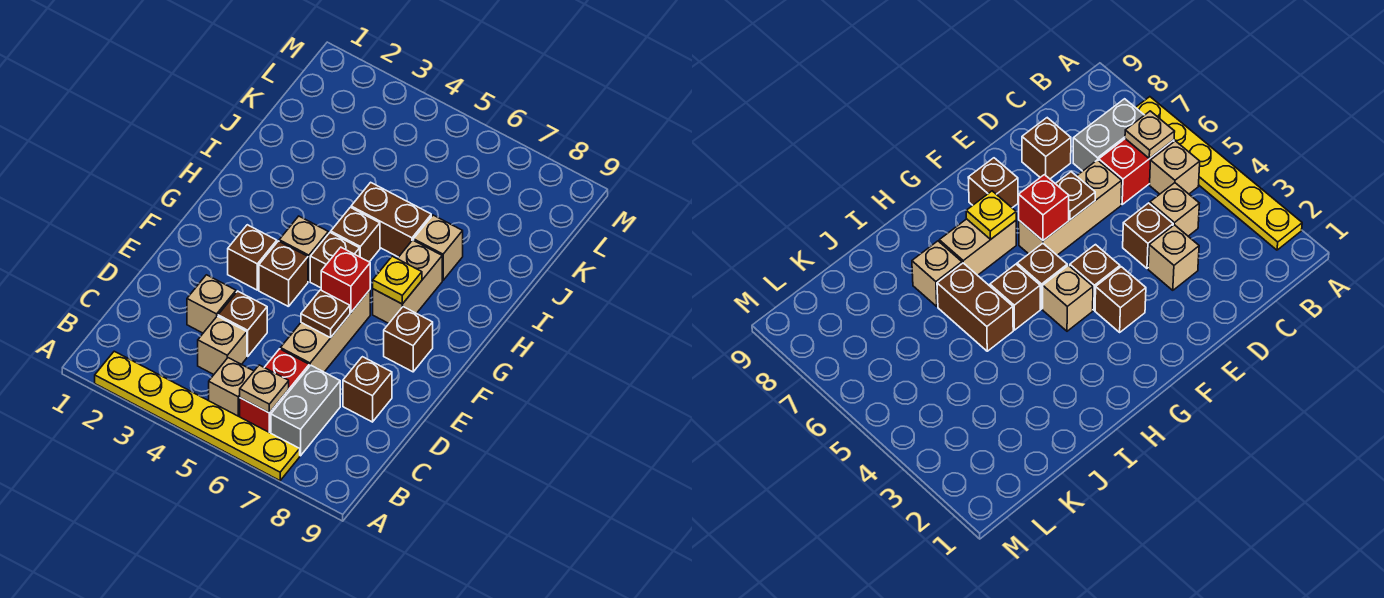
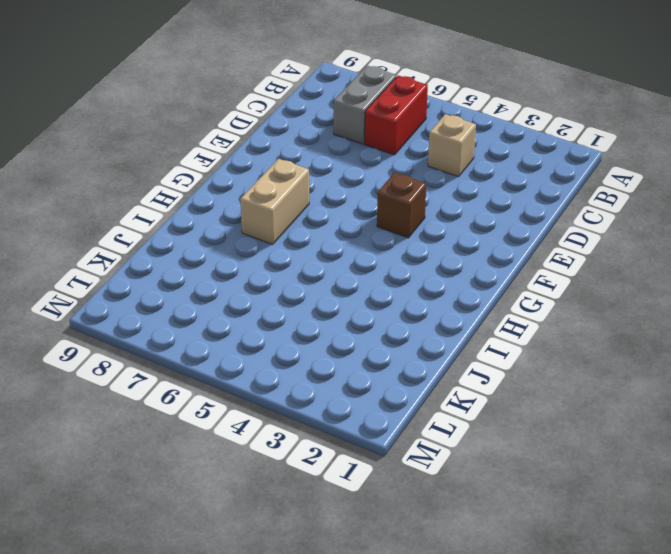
none -> yellow 1x6 plate [95,351,300,481]
none -> tan 1x1 brick [209,358,254,417]
none -> tan 1x1 brick [187,275,236,333]

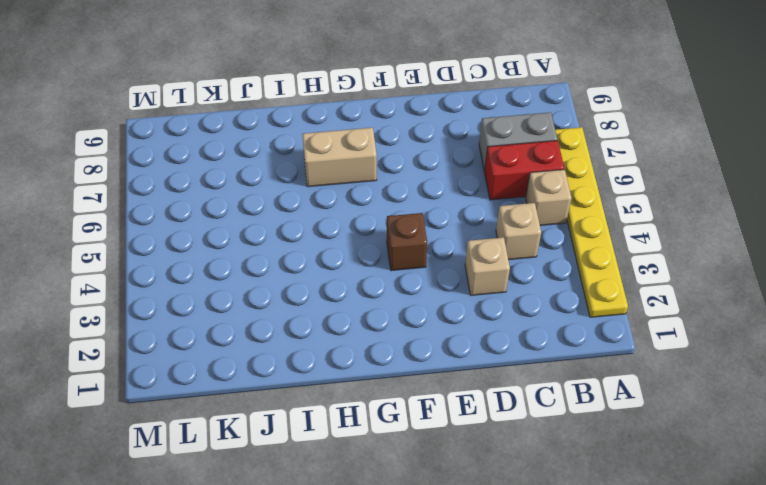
none -> brown 1x1 brick [218,291,267,356]
none -> tan 1x3 brick [280,290,370,372]
none -> brown 1x1 brick [343,357,392,422]

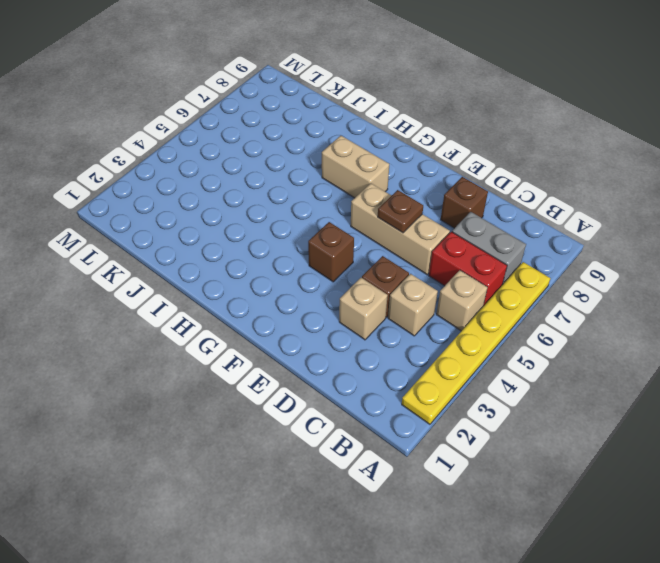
none -> brown 1x1 brick [228,225,277,290]
none -> brown 1x1 brick [384,307,433,372]
none -> tan 1x1 brick [279,216,328,281]

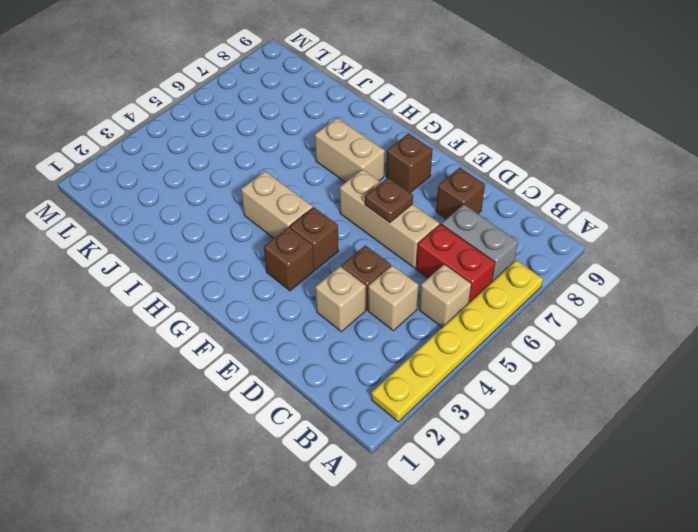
tan 1x2 brick [241,171,313,238] -> tan 1x1 brick [279,216,328,281]
none -> brown 1x1 brick [310,232,360,288]
none -> brown 1x1 brick [331,207,380,262]
none -> brown 1x2 brick [351,182,431,257]

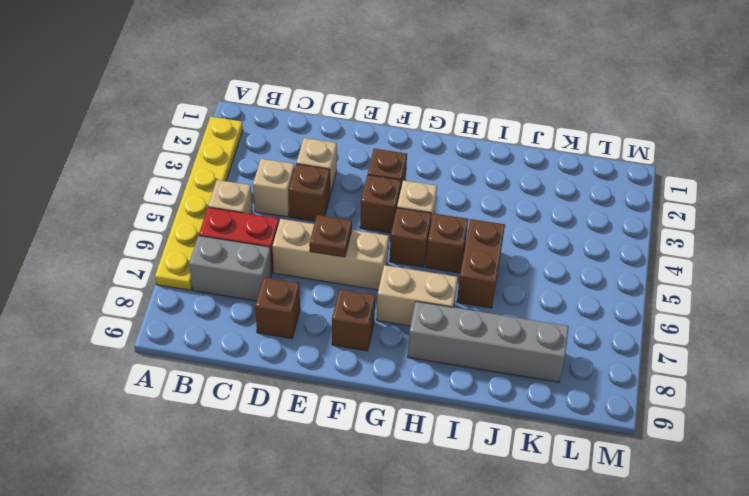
grey 1x4 brick [408,302,569,382] -> none
none -> tan 1x1 brick [414,215,463,280]
none -> tan 1x1 plate [240,365,289,413]
none -> red 1x1 brick [321,247,370,313]

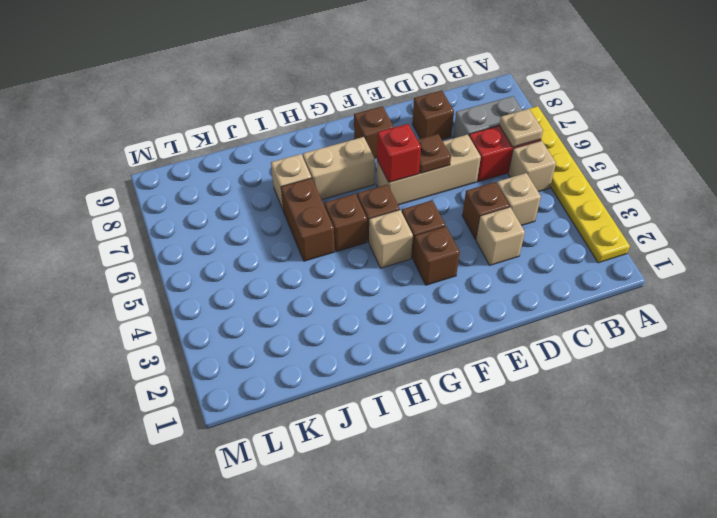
none -> yellow 1x1 plate [373,256,422,304]

